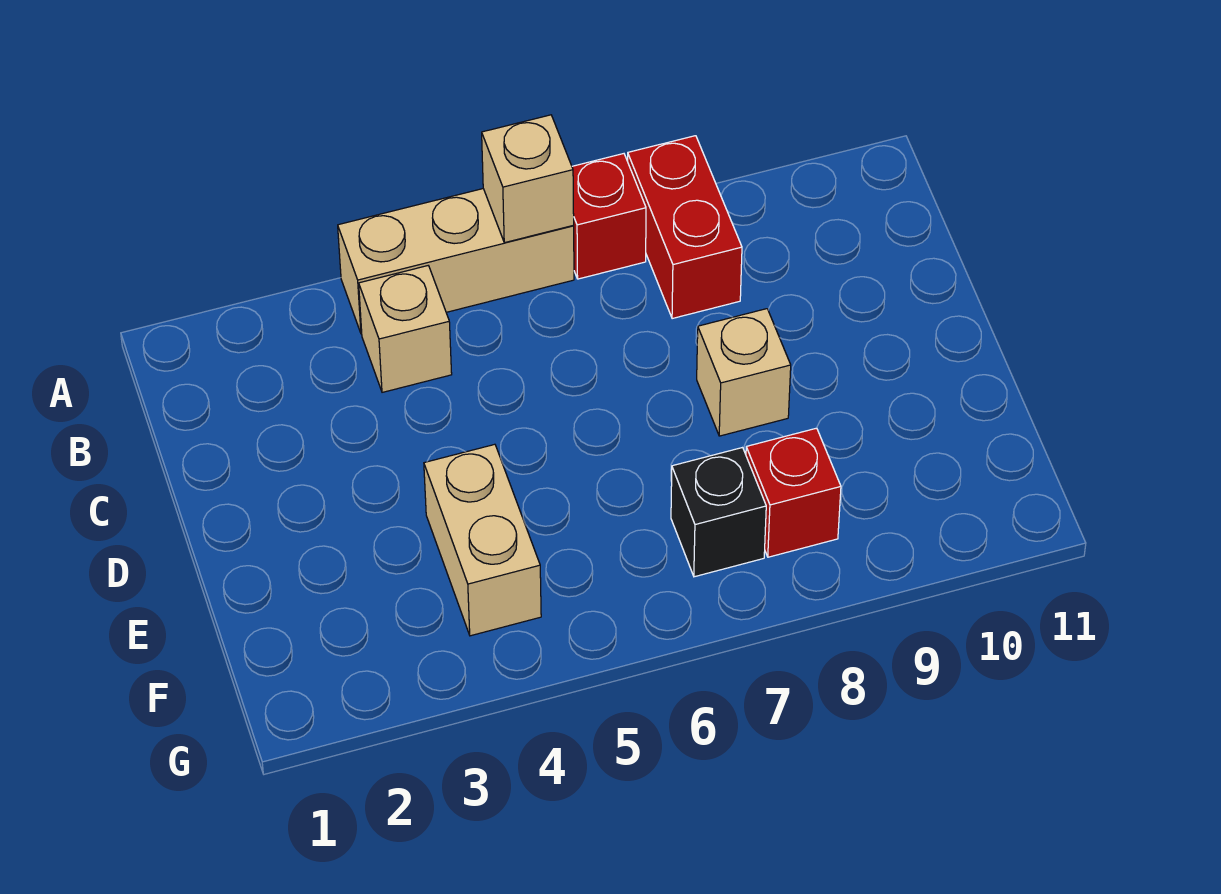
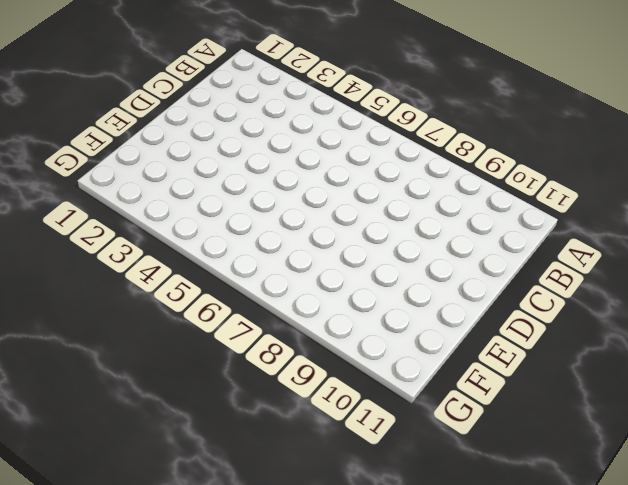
none -> tan 1x3 brick [338,189,574,334]
none -> red 1x1 brick [572,154,646,279]

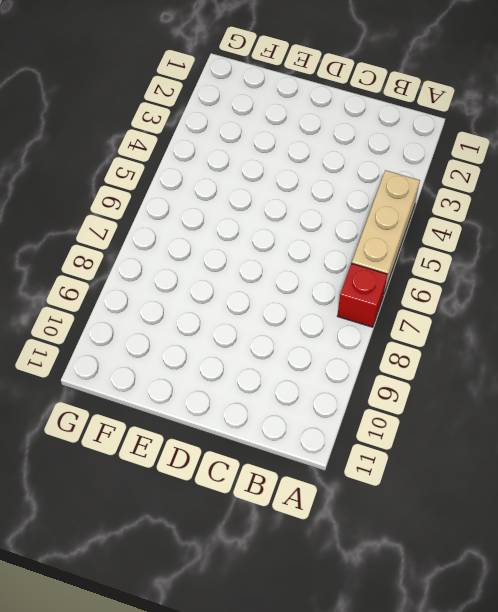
none -> red 1x2 brick [628,136,742,319]
none -> tan 1x1 brick [359,266,452,392]

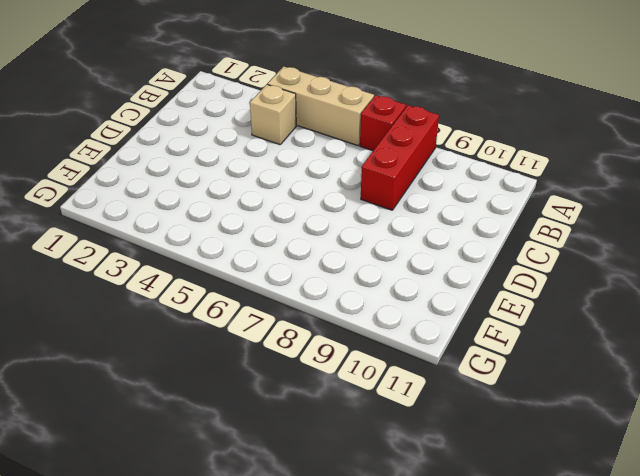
red 1x3 brick [361,105,439,210] -> red 1x2 brick [628,136,742,319]
none -> tan 1x1 brick [697,309,791,436]
none -> tan 1x2 brick [424,444,541,636]

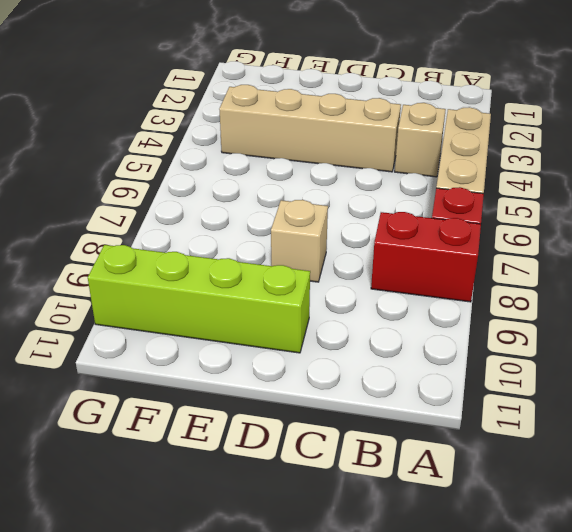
tan 1x4 brick [219,85,401,172] -> tan 1x2 brick [424,444,541,636]
lime 1x4 brick [88,245,310,353] -> none
none -> black 1x1 brick [671,448,766,577]
none -> red 1x1 brick [746,428,841,557]

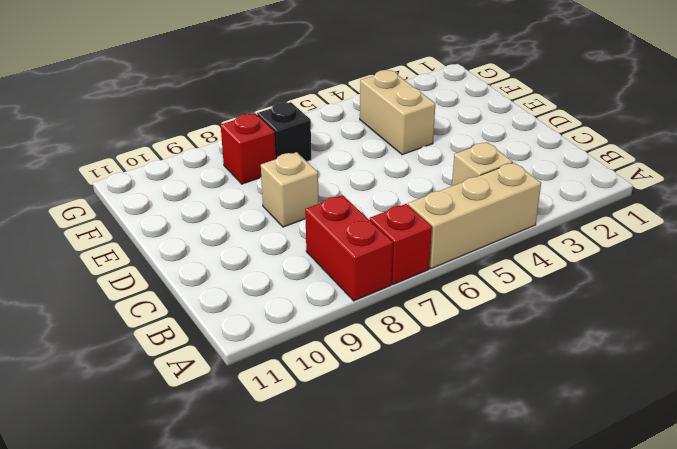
none -> tan 1x1 brick [482,115,574,243]

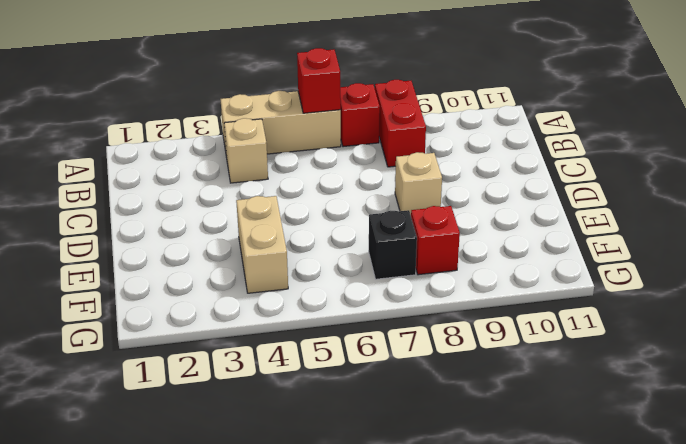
red 1x1 brick [297,48,341,113] -> tan 1x1 brick [482,115,574,243]

